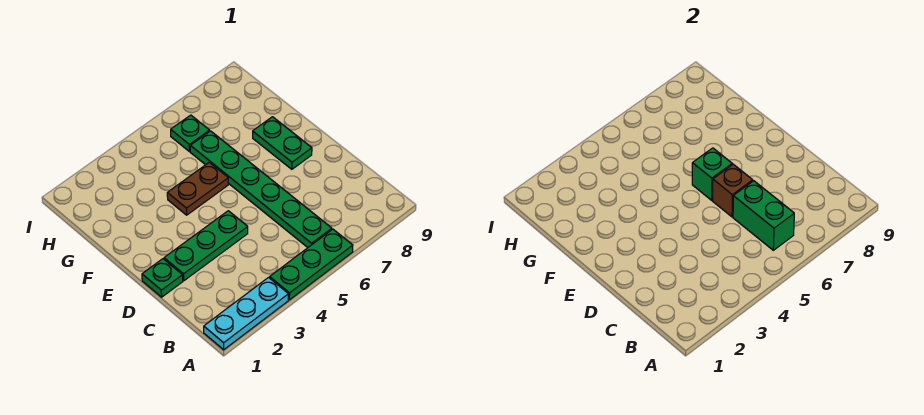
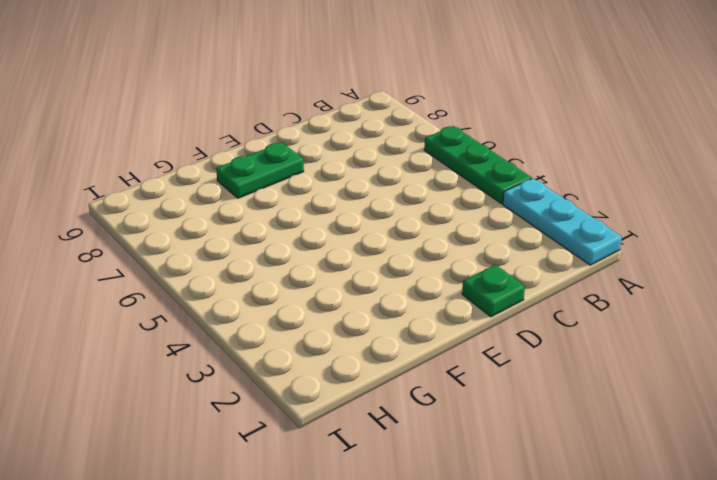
none -> green 1x6 plate [190,131,332,247]
none -> green 1x3 plate [164,211,248,281]

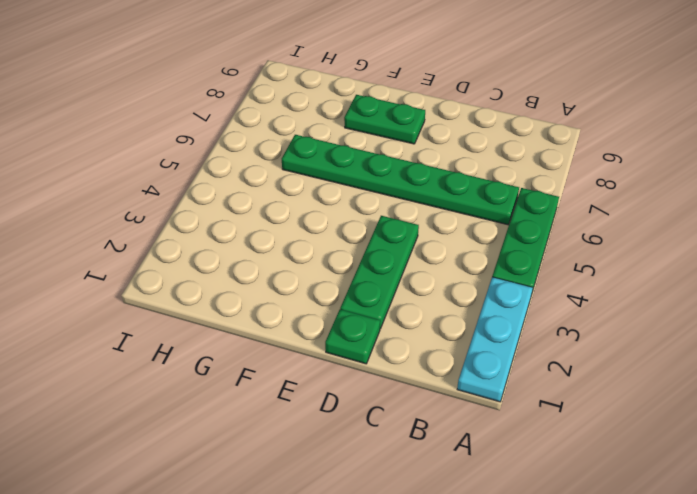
none -> brown 1x2 plate [167,162,228,215]
none -> green 1x1 plate [171,115,210,152]

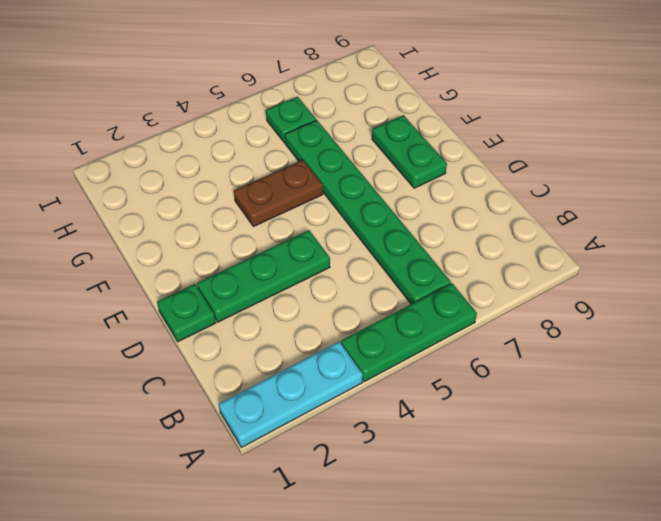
none -> green 1x2 brick [733,181,794,250]
none -> brown 1x1 brick [713,164,753,217]

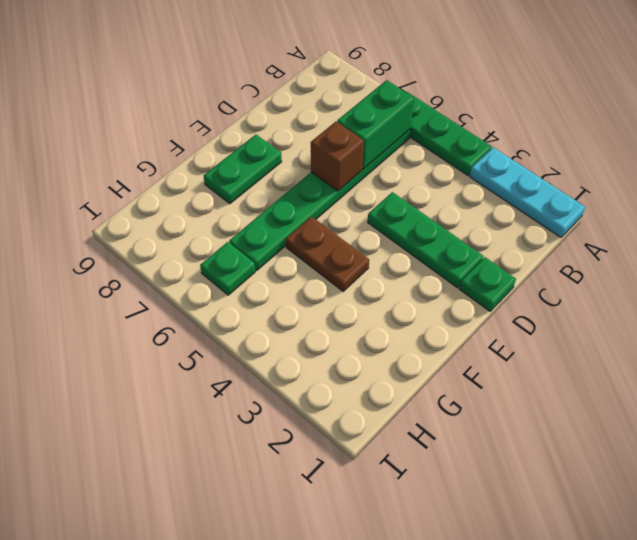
none -> green 1x1 brick [692,148,732,200]

